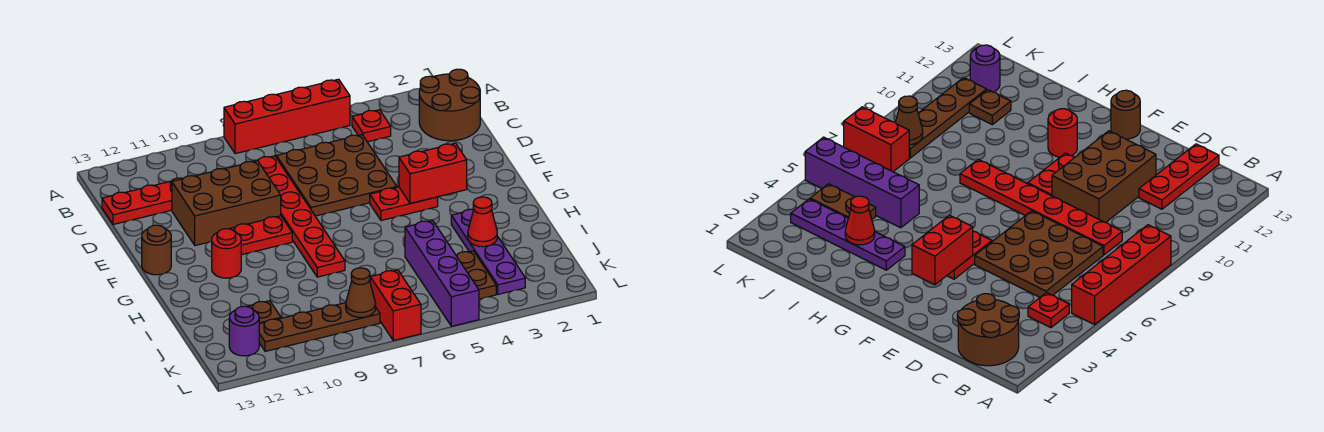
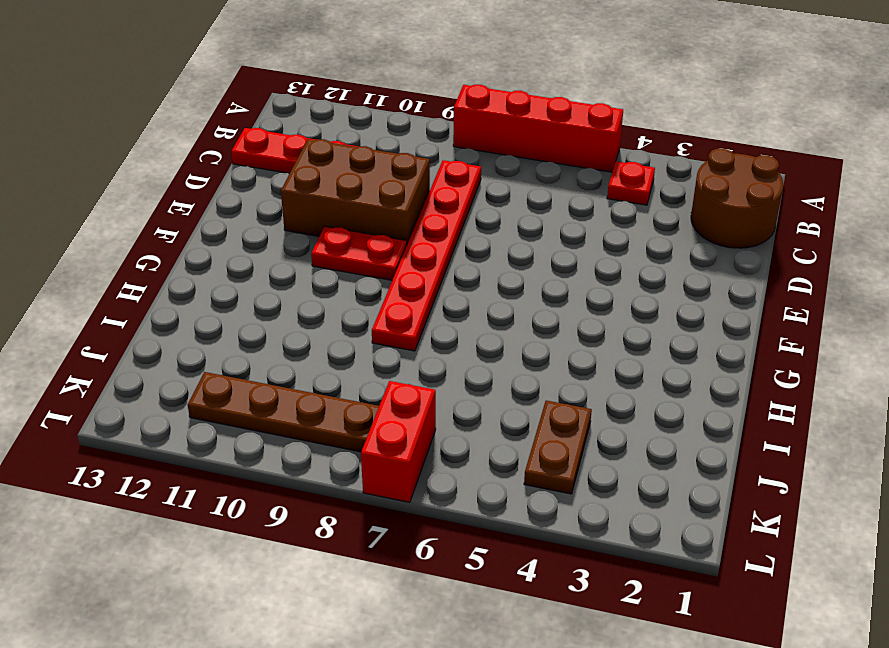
none -> brown 3x3 plate [276,135,397,216]
none -> red 1x2 plate [370,187,438,220]
none -> brown 1x1 round brick [142,225,171,275]

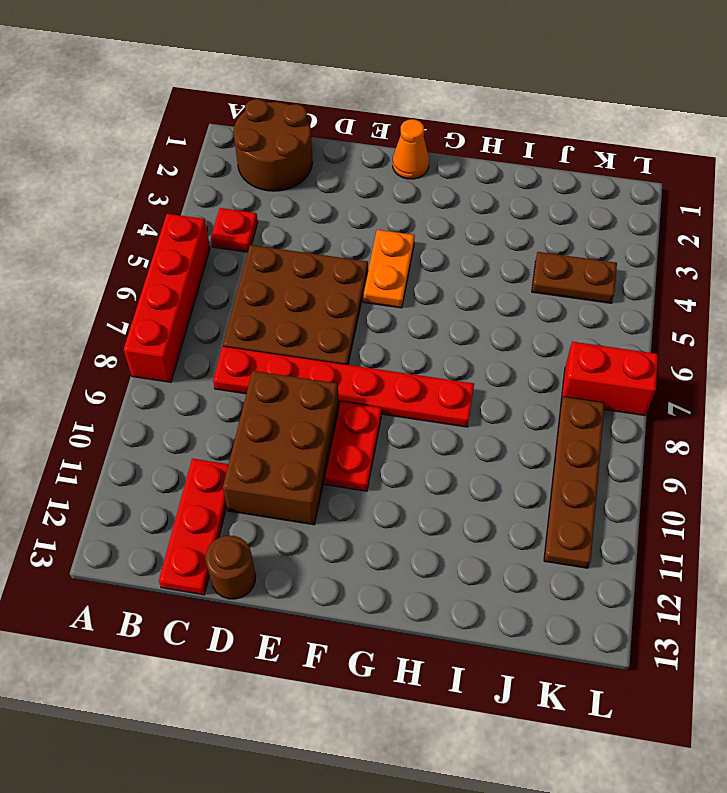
brown 1x1 round brick [205,536,256,599] -> brown 1x1 round brick moved to [142,225,171,275]
orange 1x1 cone [393,119,429,179] -> none
orange 1x2 plate [363,230,415,308] -> red 1x2 plate [370,187,438,220]
none -> red 1x1 round brick [212,229,241,278]
none -> purple 1x4 plate [451,209,525,294]
none -> purple 1x4 brick [405,220,479,326]

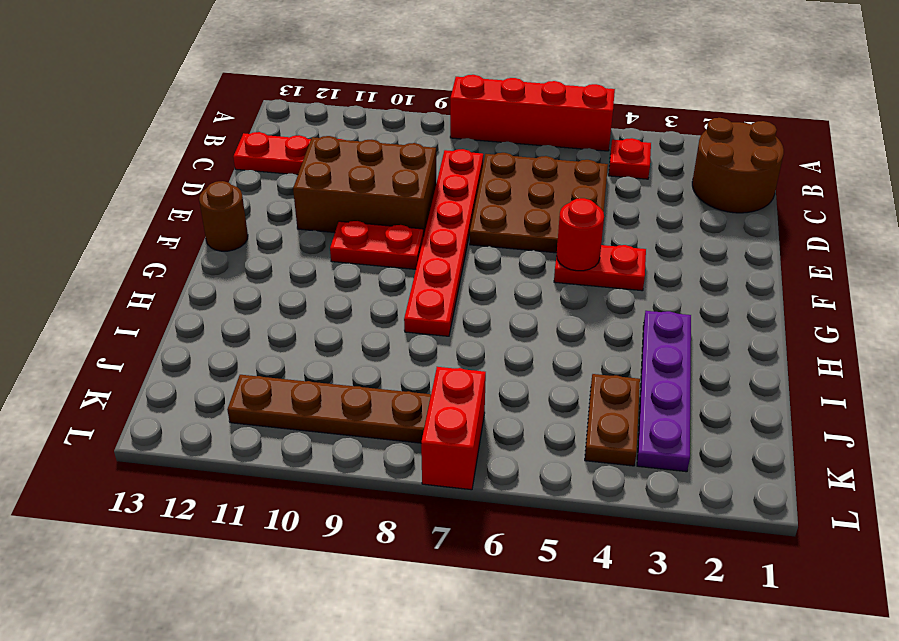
red 1x1 round brick [557,198,604,271] -> red 1x1 round brick moved to [212,229,241,278]
none -> purple 1x4 brick [405,220,479,326]
none -> brown 1x1 plate [247,301,281,324]
none -> purple 1x1 round brick [229,306,259,356]

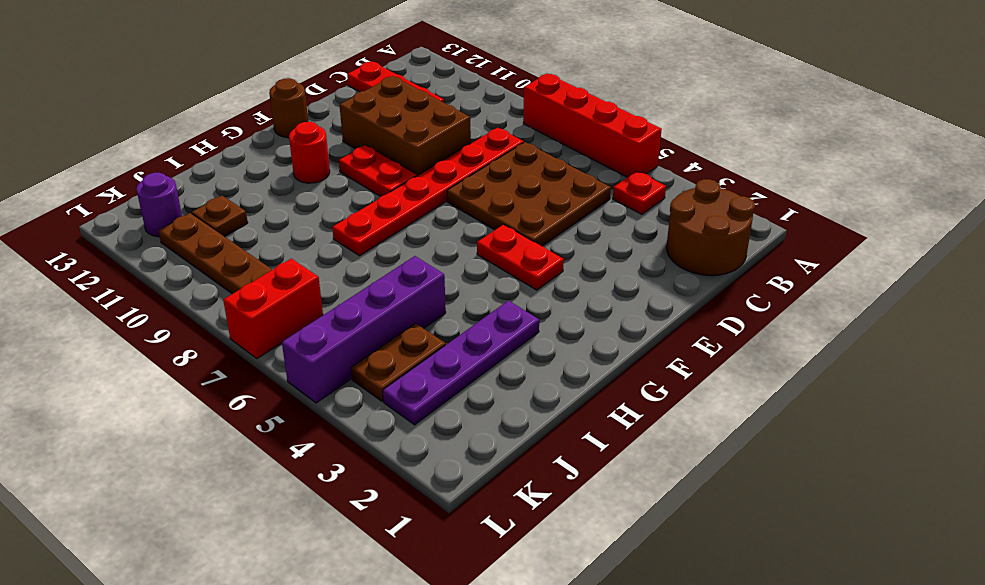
none -> red 1x2 brick [399,143,467,203]
none -> red 1x1 cone [468,197,497,247]
none -> brown 1x1 cone [346,268,376,317]

